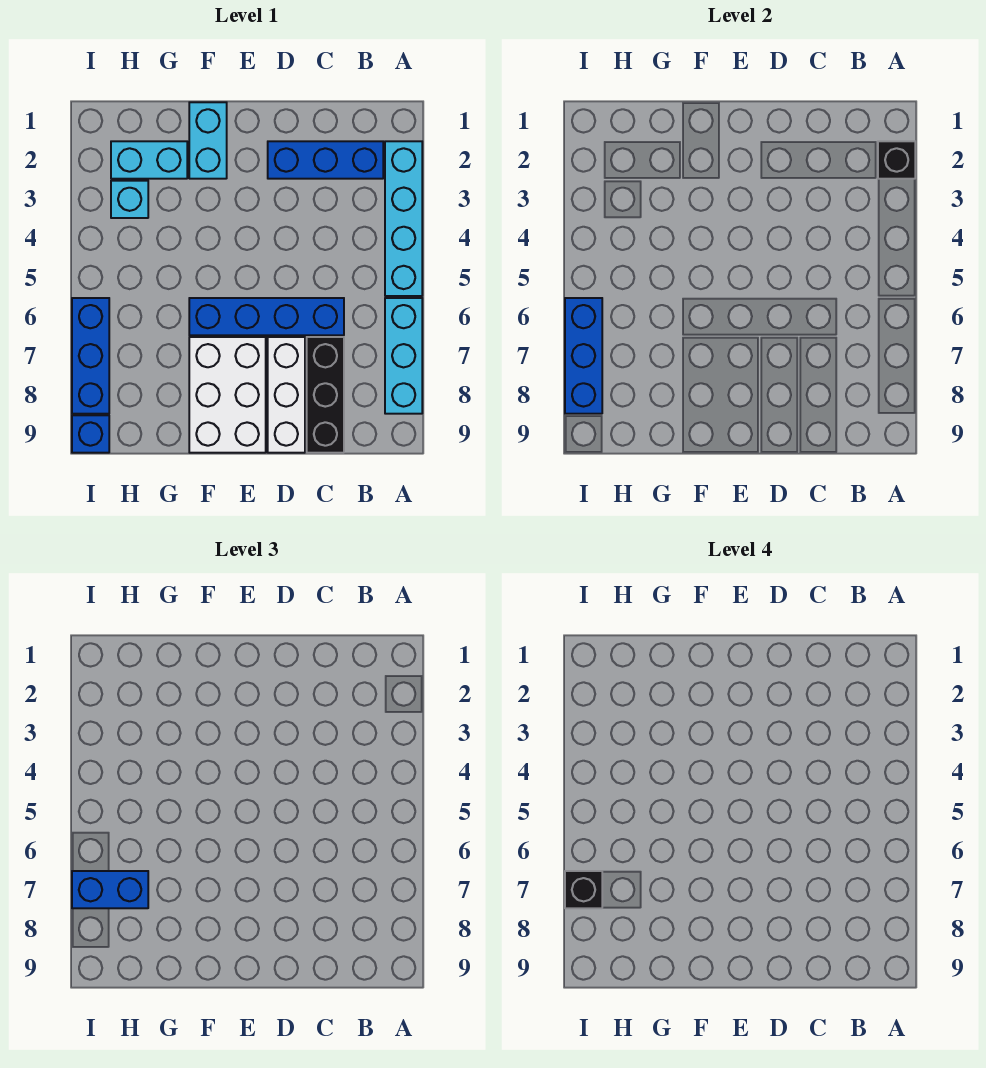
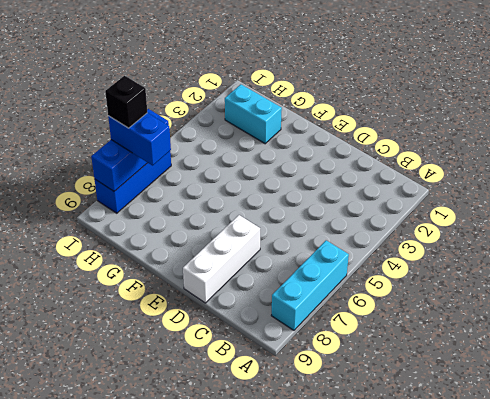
none -> cyan 1x4 brick [385,141,422,296]
none -> blue 1x3 brick [268,141,383,179]
none -> blue 1x4 brick [189,298,344,335]

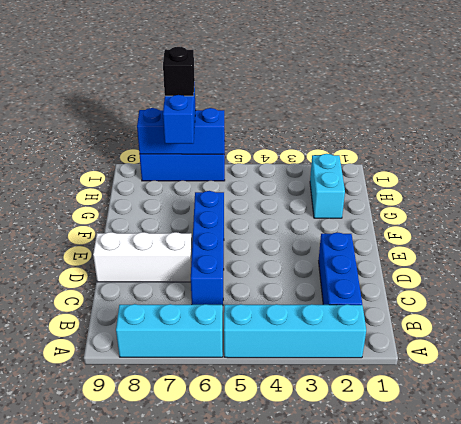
none -> black 1x3 brick [307,337,344,453]
none -> white 2x3 brick [189,337,266,453]
none -> cyan 1x2 brick [189,102,227,179]

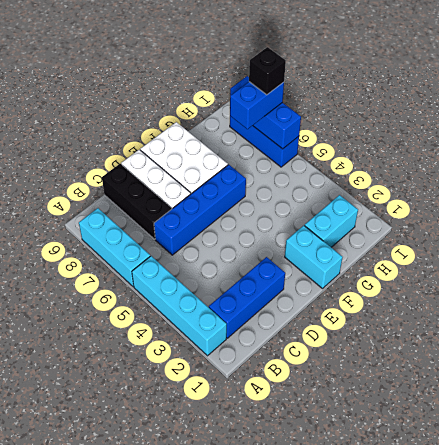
none -> cyan 1x1 brick [111,181,148,218]
none -> blue 1x1 brick [72,415,109,453]
none -> black 1x1 brick [878,141,915,179]

